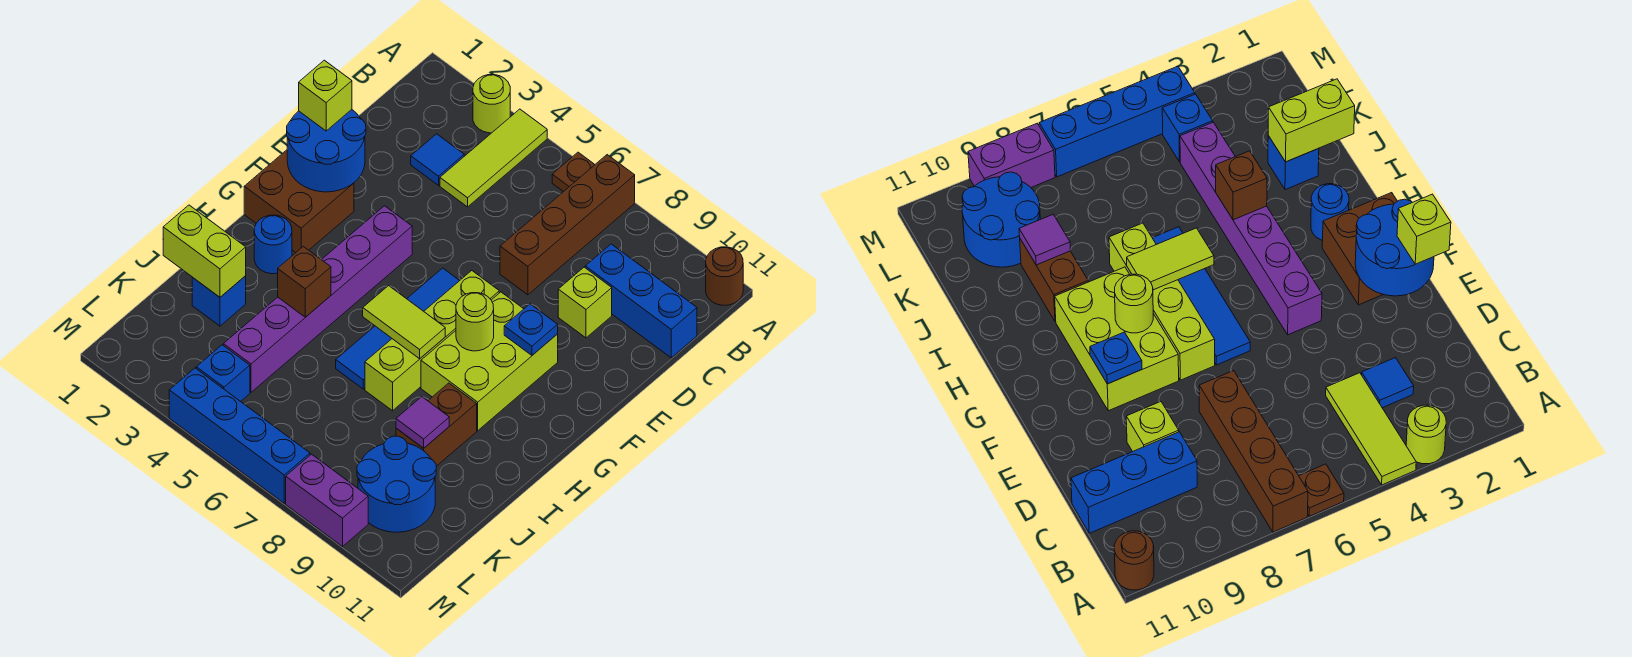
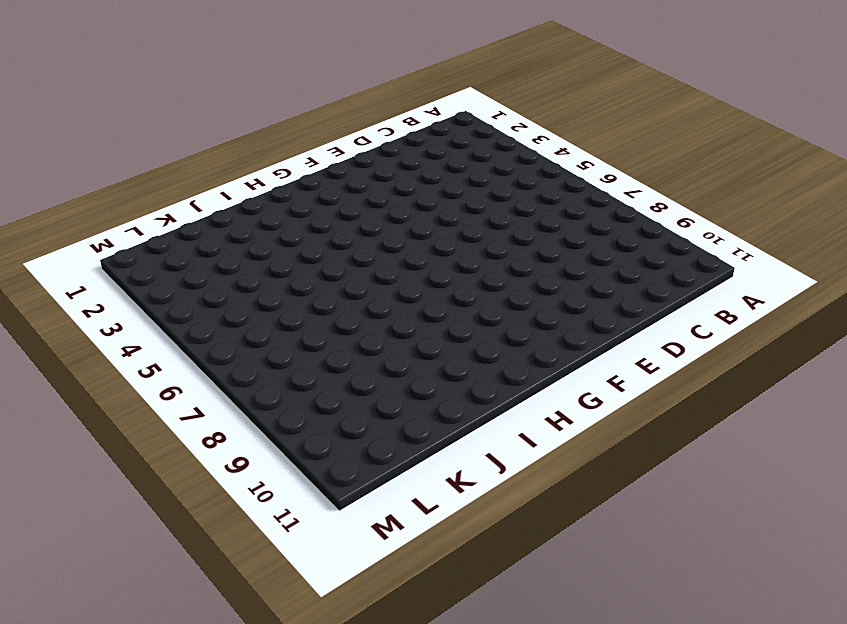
none -> lime 1x1 round brick [473,75,510,133]
none -> lime 1x3 tile [440,109,547,207]
none -> brown 1x1 plate [552,152,595,192]

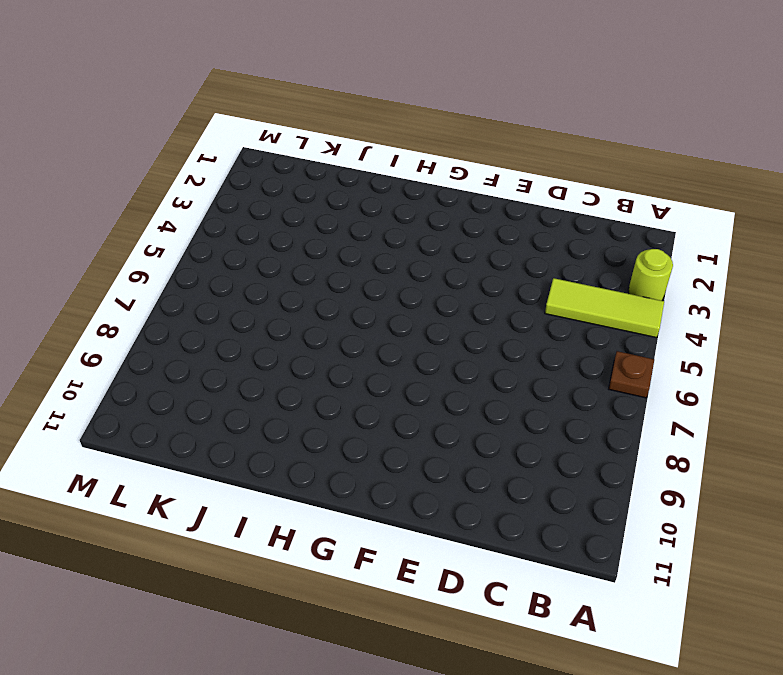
none -> brown 1x4 brick [500,155,635,295]
none -> brown 1x1 round brick [706,247,743,305]
none -> blue 1x1 tile [411,134,464,185]

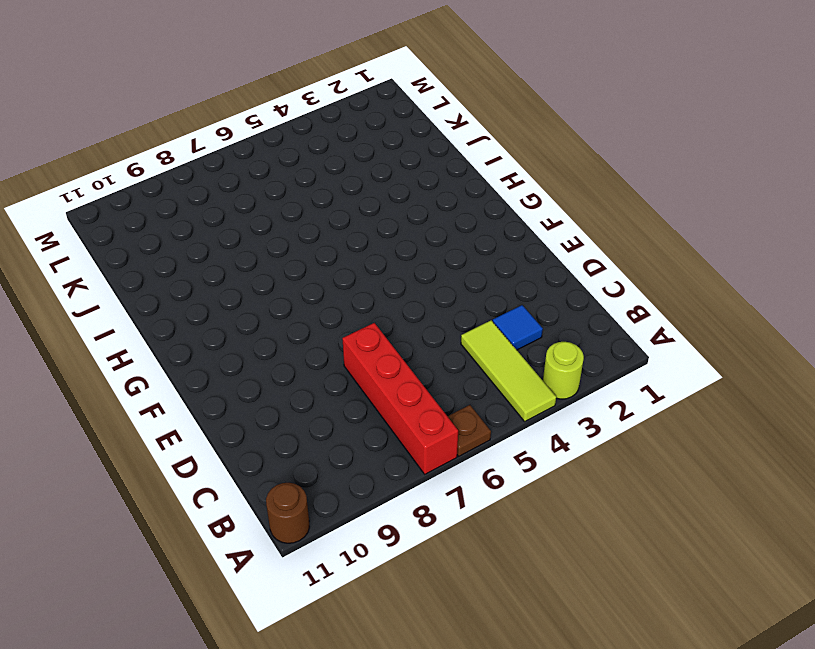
red 1x4 brick [342,323,458,474] -> brown 1x4 brick [500,155,635,295]
none -> blue 1x3 brick [585,244,697,358]
none -> lime 1x1 brick [558,267,612,338]
none -> brown 2x2 brick [244,150,354,253]

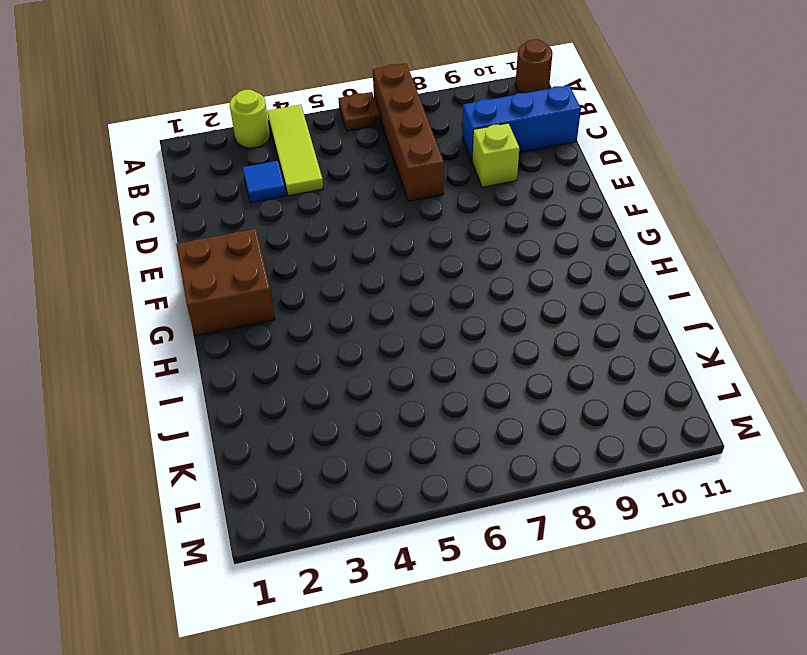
none -> purple 1x6 brick [223,206,412,392]
none -> blue 1x4 tile [336,268,460,389]
none -> lime 1x4 brick [365,271,499,411]

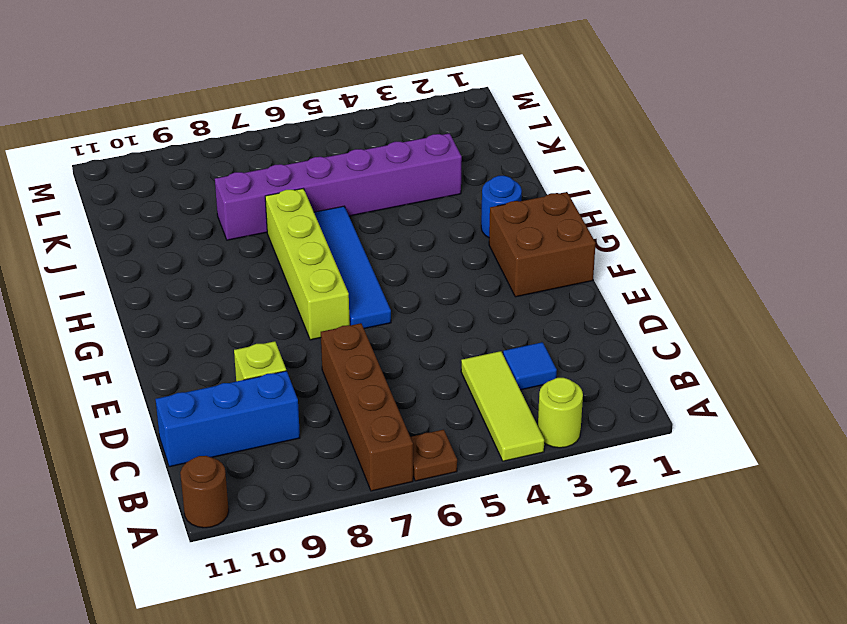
purple 1x6 brick [215,133,462,240] -> purple 1x6 brick turned to [223,206,412,392]
none -> lime 2x3 brick [421,292,558,431]
none -> brown 1x2 brick [396,383,477,466]
none -> blue 1x1 brick [192,276,246,326]

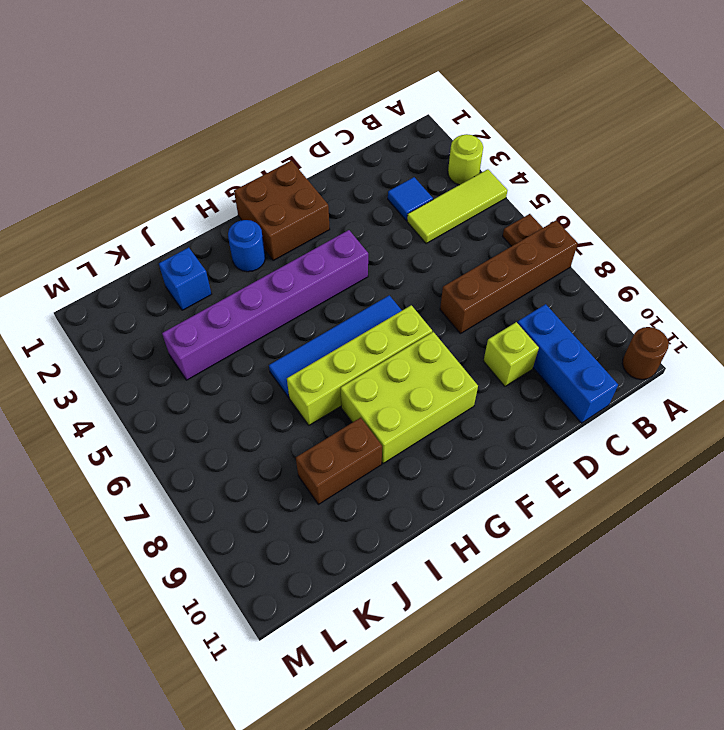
none -> blue 2x2 round brick [357,436,436,532]
none -> blue 1x1 brick [196,345,250,402]
none -> blue 1x4 brick [169,368,310,503]

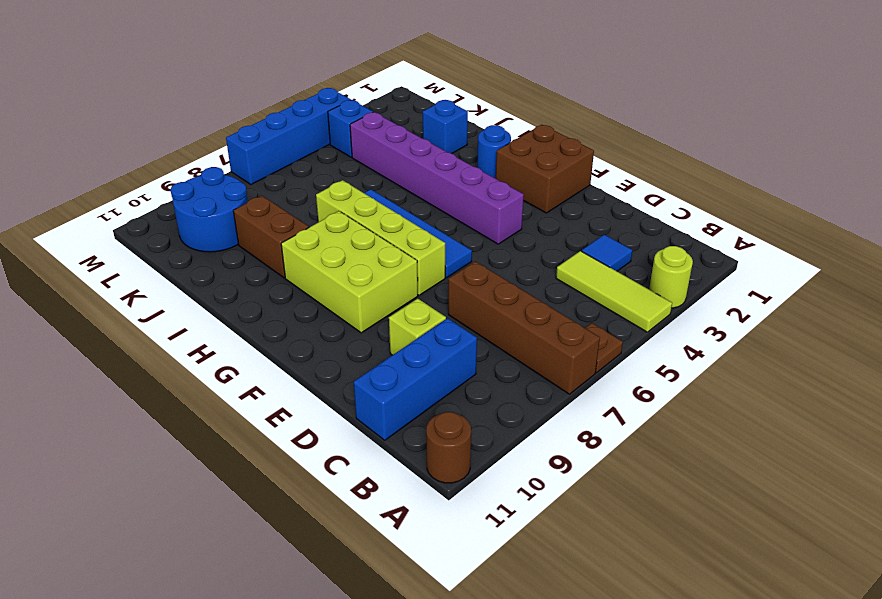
none -> purple 1x2 brick [286,454,368,547]
none -> blue 2x2 round brick [287,110,366,192]
none -> blue 1x1 plate [504,304,558,355]

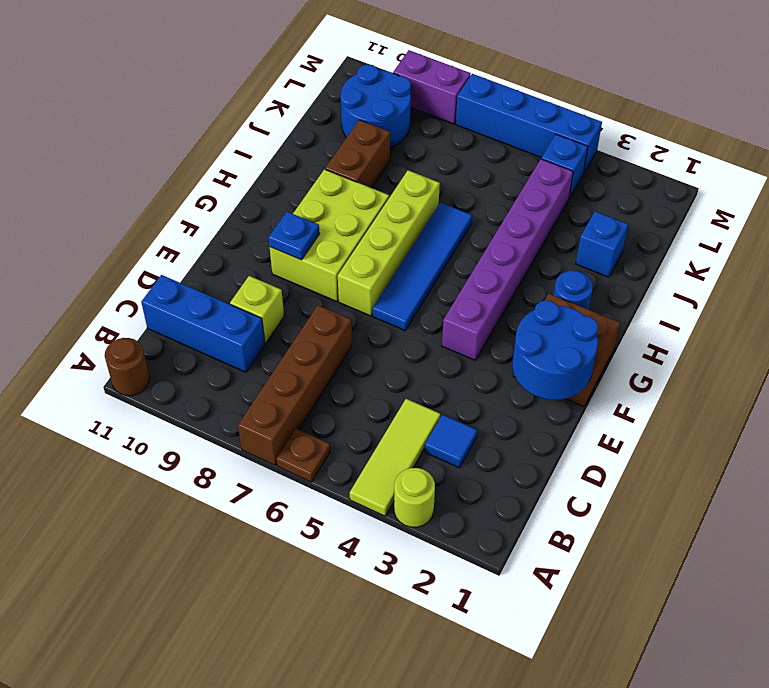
none -> lime 1x1 round brick [456,293,494,351]
none -> lime 1x2 tile [363,286,445,359]
none -> brown 1x1 brick [278,246,331,317]

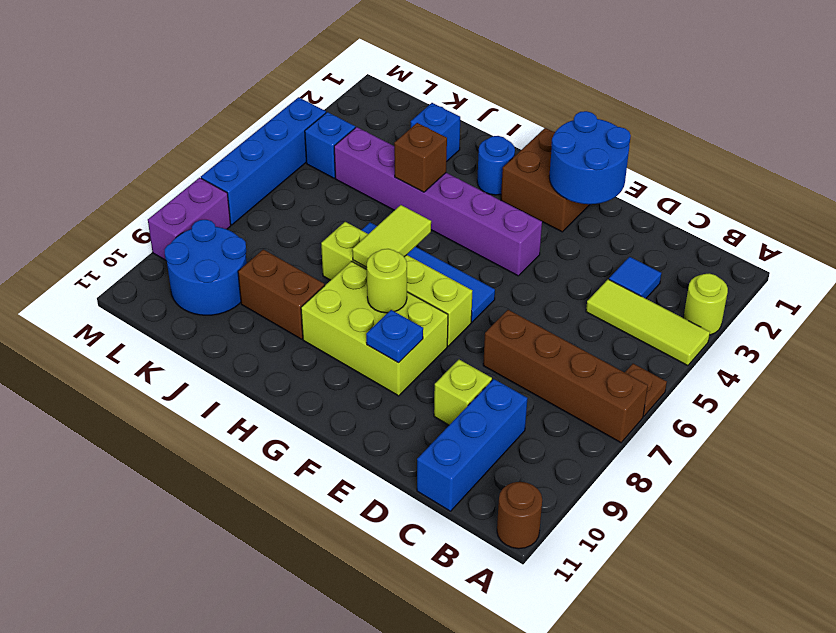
none -> lime 1x2 brick [163,205,246,297]
none -> purple 1x1 tile [396,397,449,448]
none -> lime 1x1 brick [299,60,352,131]

